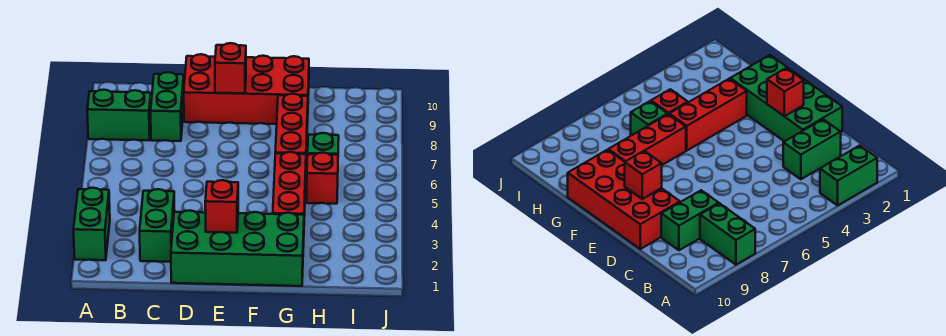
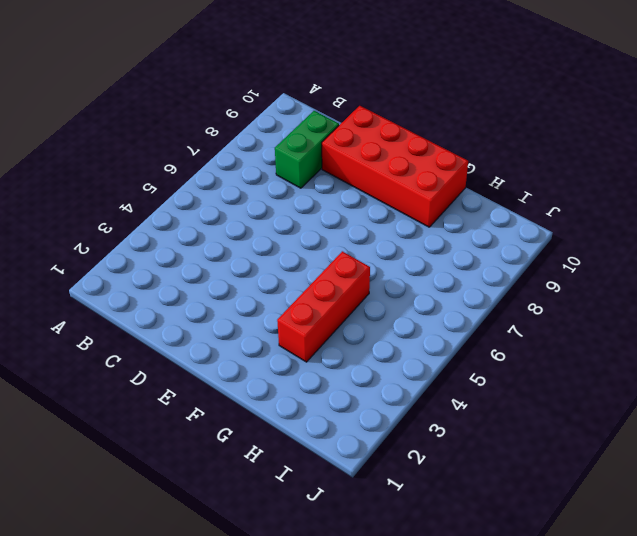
none -> green 1x2 brick [74,188,110,260]
none -> green 1x2 brick [87,90,151,140]
none -> green 1x2 brick [140,189,175,262]

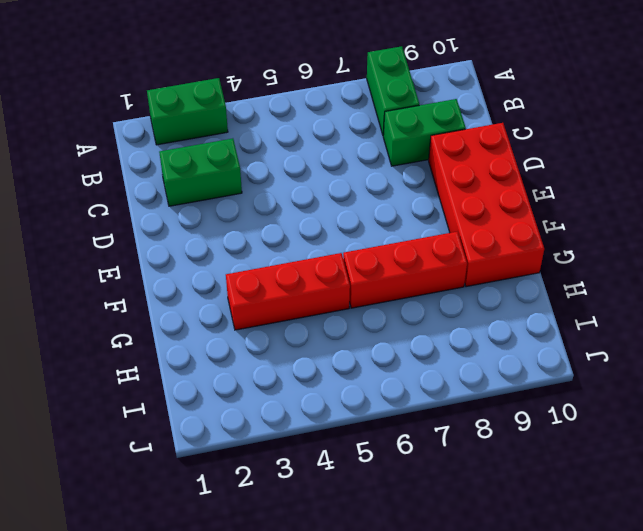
none -> green 2x4 brick [171,210,304,286]
none -> red 1x1 brick [306,153,338,204]
none -> green 1x1 brick [308,133,339,155]

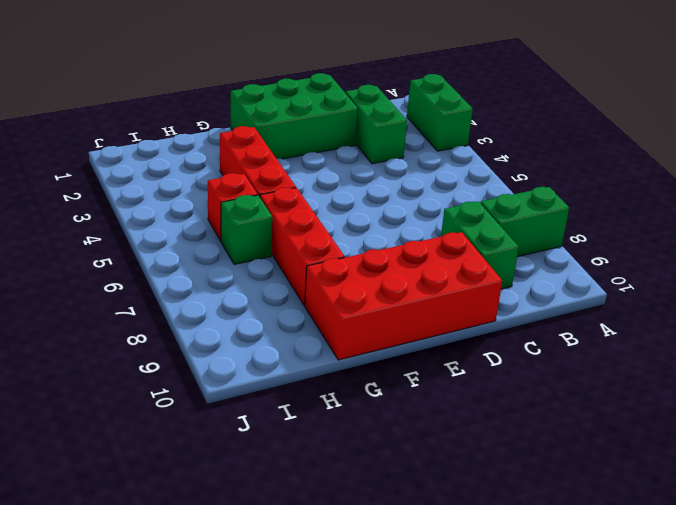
green 2x3 brick [231,73,358,159] -> green 2x4 brick [171,210,304,286]
none -> red 1x1 brick [205,180,238,233]
none -> red 1x1 brick [215,43,246,93]

